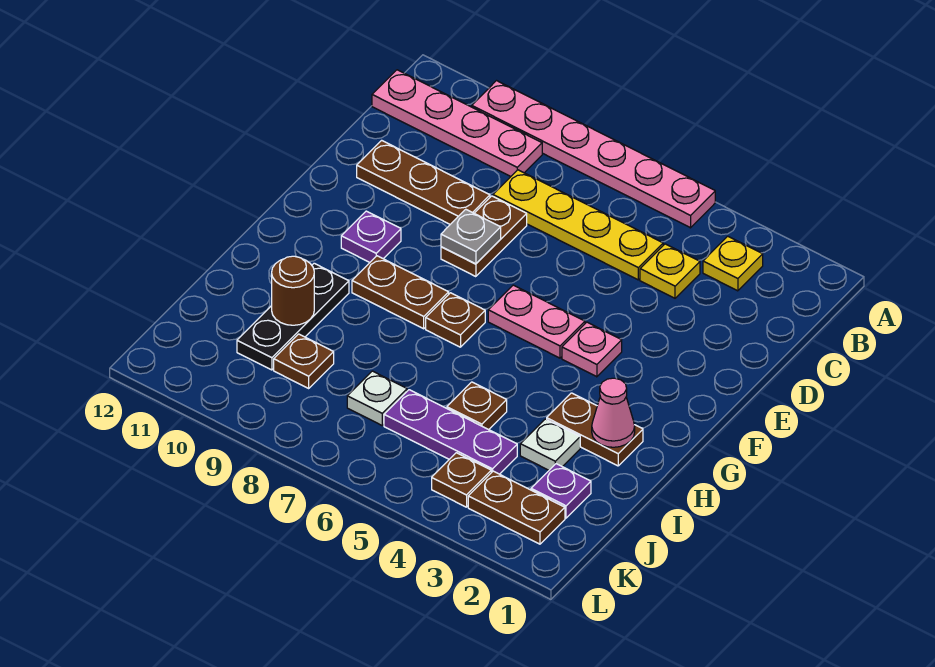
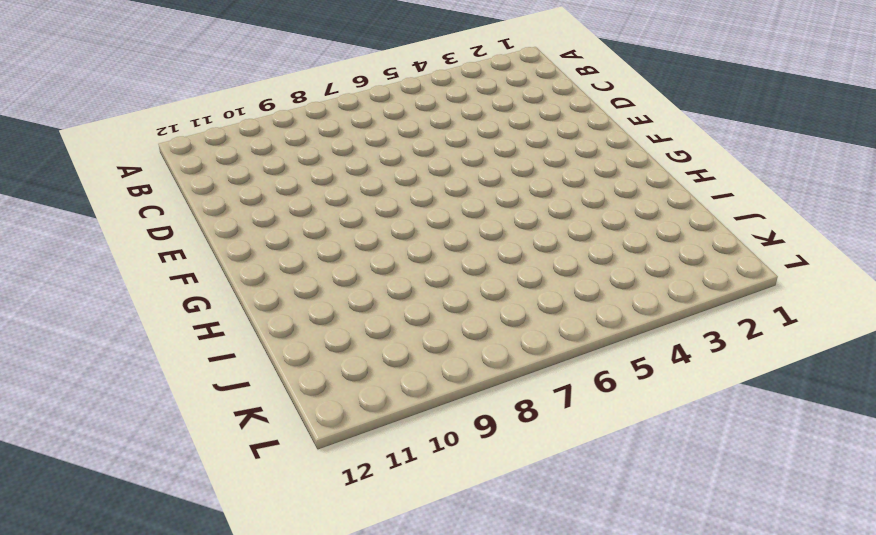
none -> pink 1x6 plate [472,81,715,228]
none -> yellow 1x1 plate [703,236,763,291]
none -> pink 1x4 plate [372,70,542,176]

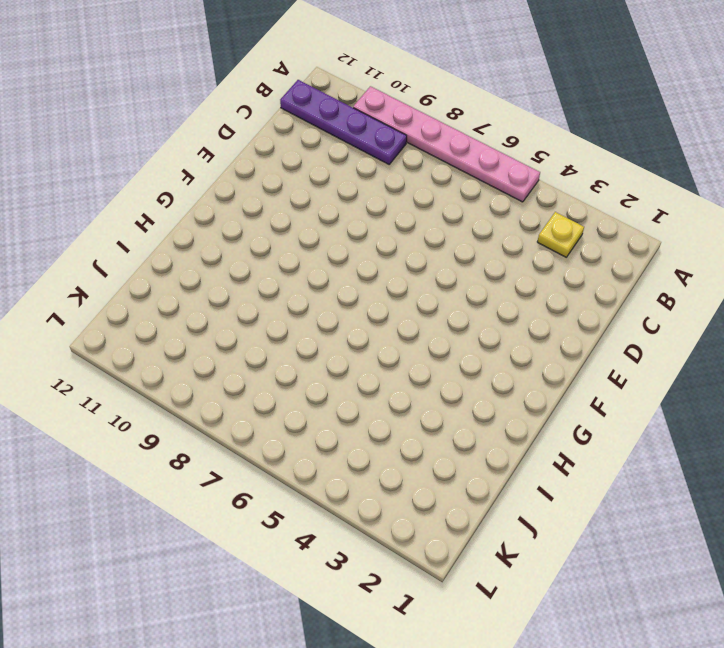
purple 1x4 plate [280,80,407,164] -> pink 1x4 plate [372,70,542,176]
none -> yellow 1x1 plate [640,244,700,298]
none -> yellow 1x4 plate [493,170,663,280]
none -> brown 1x2 plate [441,196,527,277]

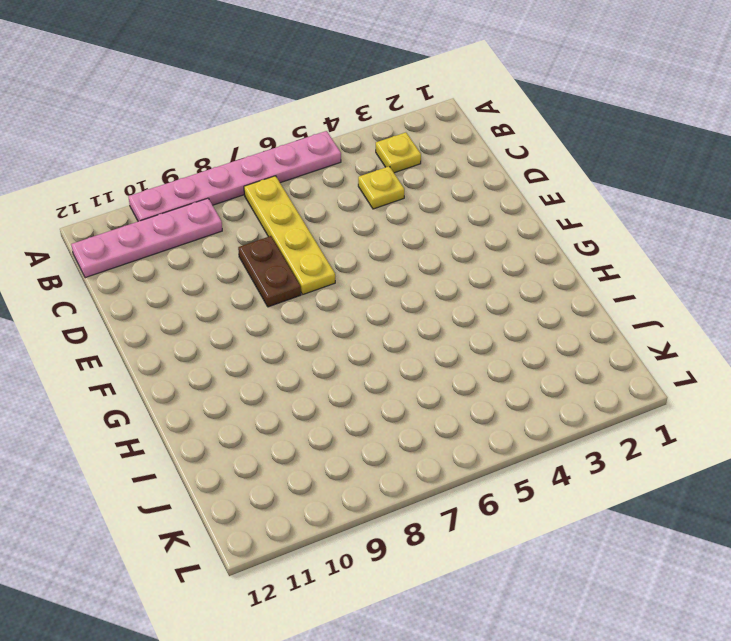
yellow 1x4 plate [244,176,335,294] -> yellow 1x4 plate turned to [493,170,663,280]
none -> brown 1x3 plate [357,140,490,224]
none -> pink 1x1 plate [562,322,622,377]
none -> pink 1x2 plate [488,285,585,358]

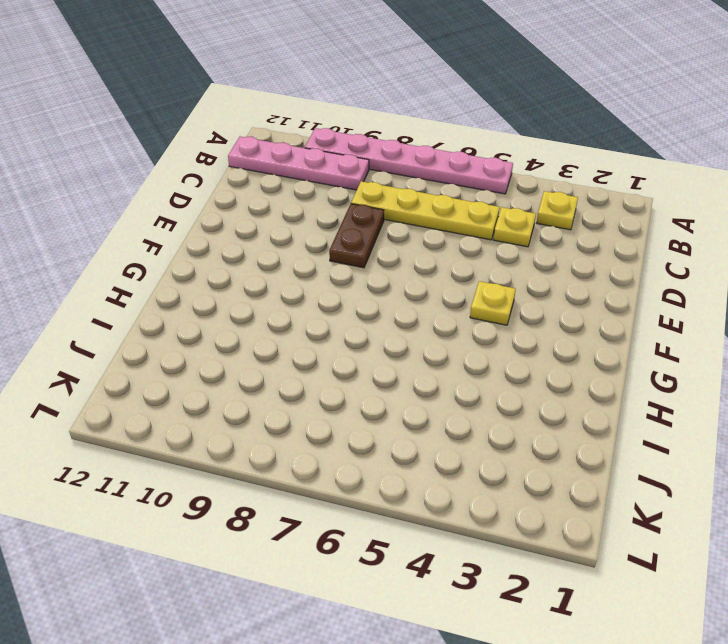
yellow 1x1 plate [470,281,516,325] -> pink 1x1 plate [562,322,622,377]
none -> brown 1x3 plate [357,140,490,224]
none -> pink 1x2 plate [488,285,585,358]
none -> purple 1x1 plate [341,211,401,262]

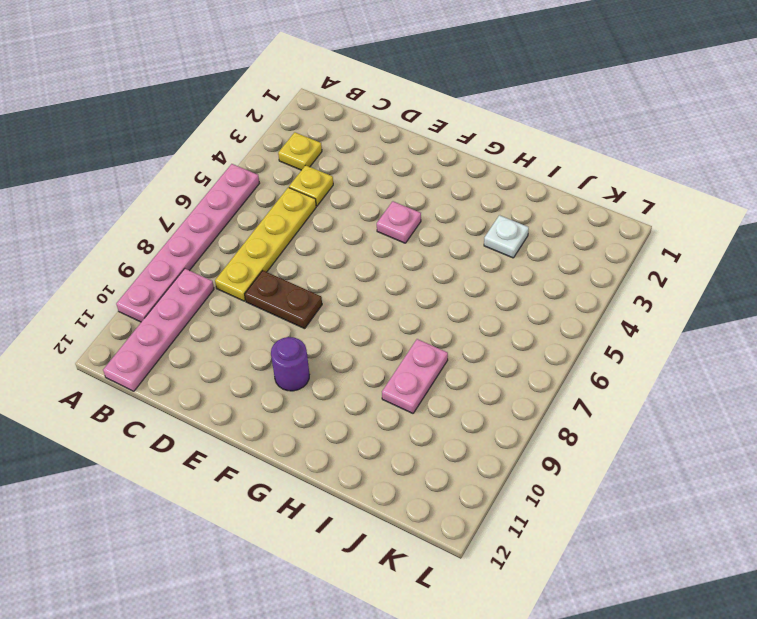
purple 1x1 round brick [271,337,309,391] -> purple 1x1 plate [341,211,401,262]
pink 1x2 plate [382,339,448,413] -> pink 1x2 plate moved to [488,285,585,358]
none -> brown 1x3 plate [357,140,490,224]
none -> brown 1x1 plate [426,293,485,347]
none -> brown 1x2 plate [352,256,449,329]

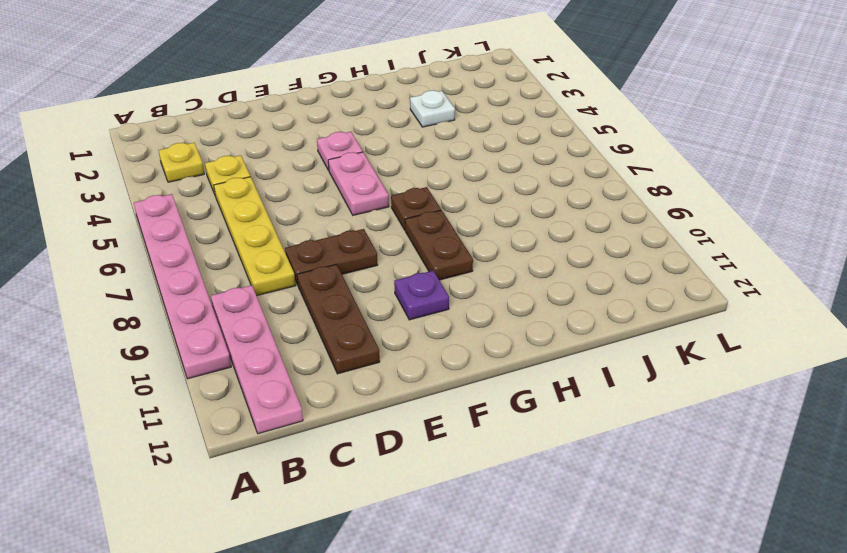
none -> brown 1x2 plate [547,393,643,466]
none -> black 1x3 plate [237,263,349,370]
none -> brown 1x1 plate [447,382,507,430]

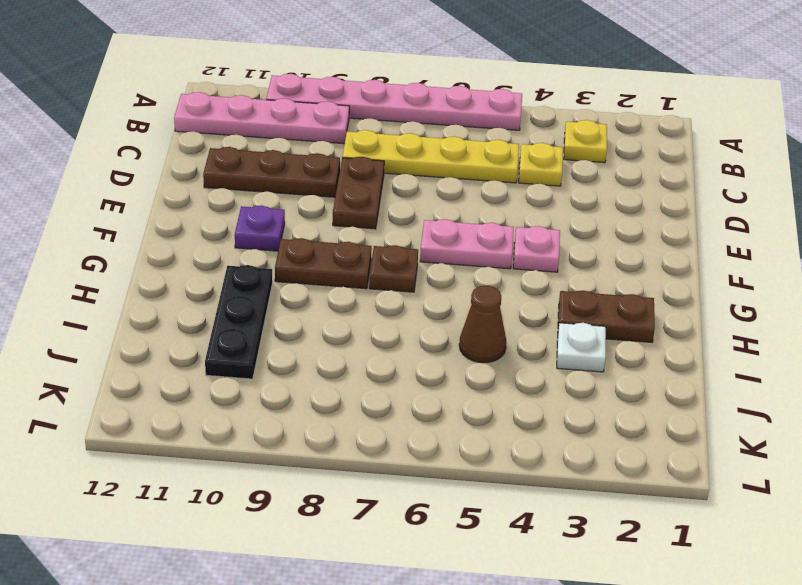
brown 1x1 cone [459,286,506,363] -> brown 1x1 plate [447,382,507,430]
none -> purple 1x1 plate [531,464,591,518]
none -> purple 1x3 plate [384,390,517,474]
none -> white 1x1 plate [347,371,407,425]

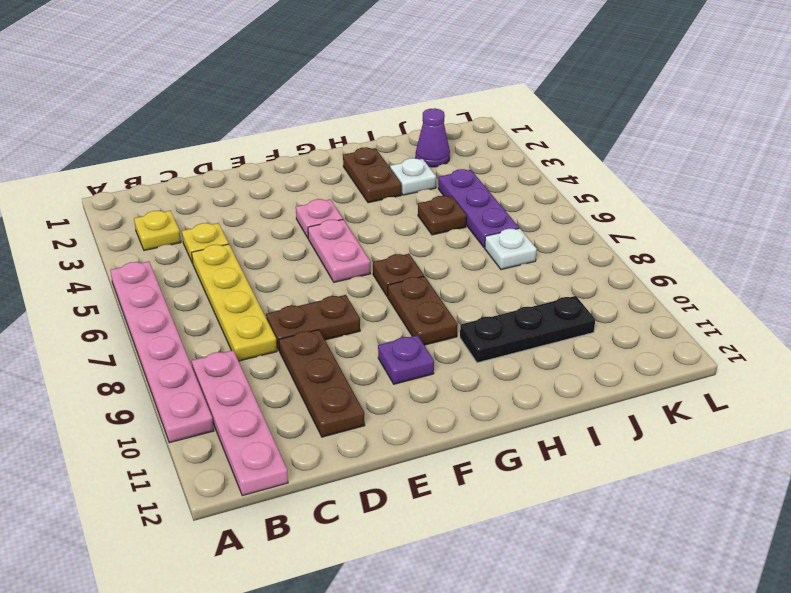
purple 1x1 cone [416,108,450,167] -> purple 1x1 plate [531,464,591,518]
none -> brown 1x1 plate [274,334,334,388]
none -> brown 1x2 plate [468,471,565,544]
none -> brown 1x1 plate [432,453,491,507]

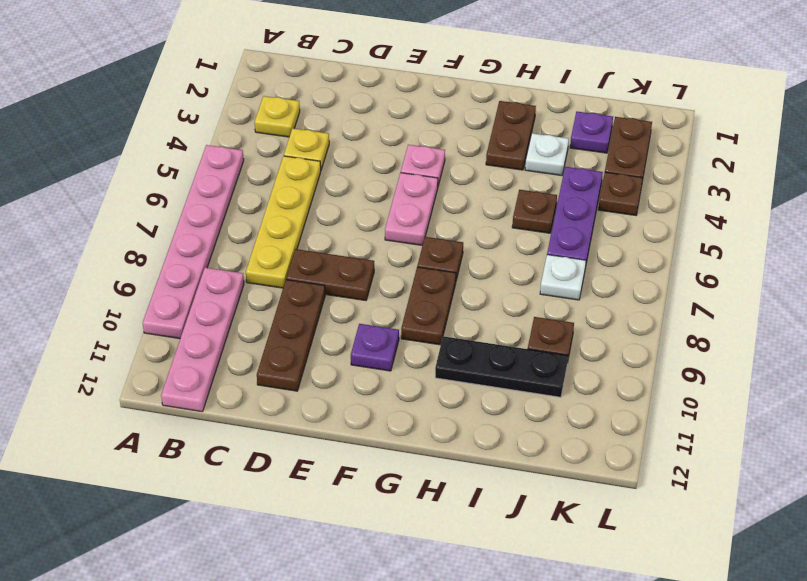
none -> grey 1x1 plate [441,209,501,264]
none -> pink 1x1 cone [592,378,635,447]
none -> brown 1x1 round brick [272,256,314,325]

